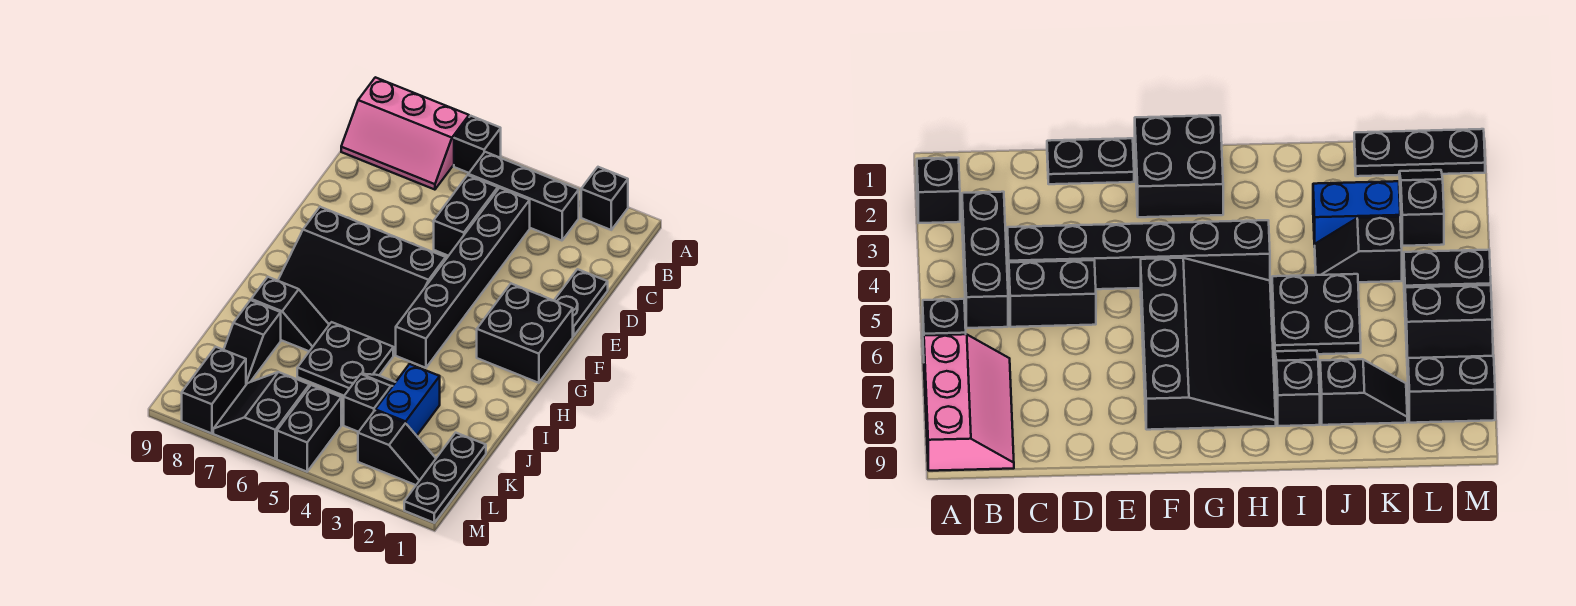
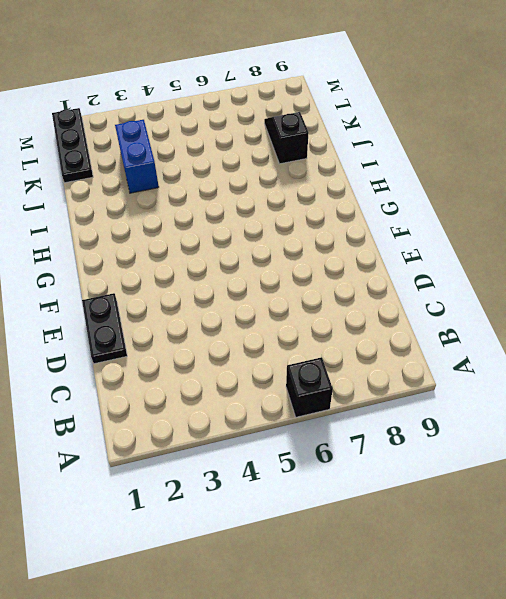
none -> black 1x1 brick [581,167,628,230]
none -> pink 2x3 slope [341,77,469,190]
none -> black 1x3 brick [468,152,579,241]

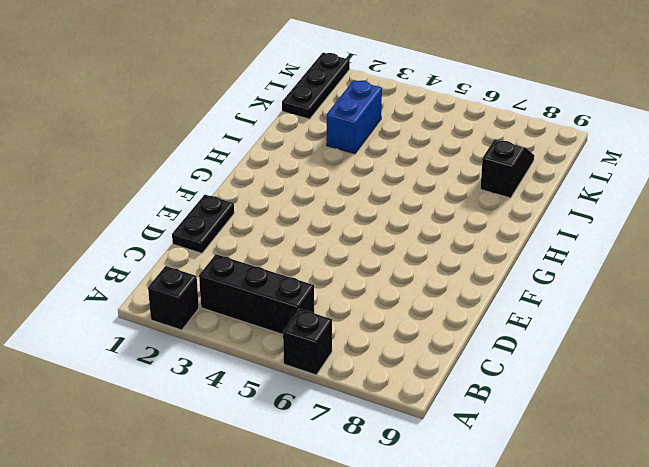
none -> pink 2x3 slope [341,77,469,190]
none -> black 1x6 brick [396,188,530,368]
none -> black 1x2 brick [434,175,498,256]

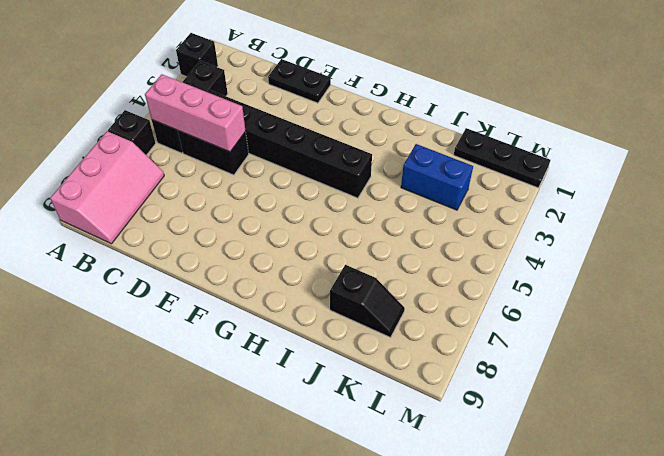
pink 1x3 brick [145,74,246,152] -> none
none -> black 2x2 brick [477,284,573,383]
none -> black 3x4 slope [278,207,446,355]
none -> black 2x2 plate [297,322,393,396]

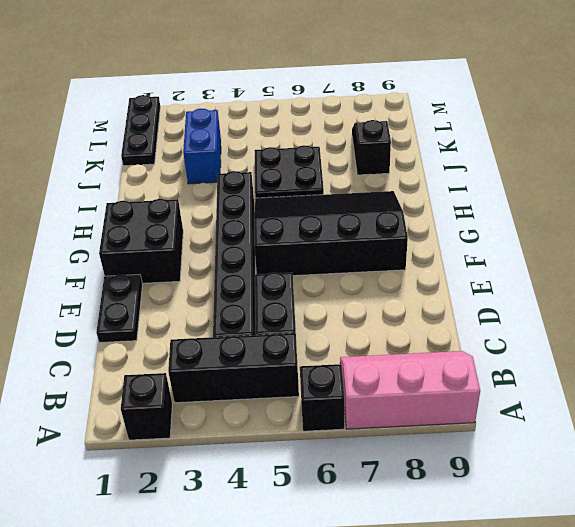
none -> black 1x2 slope [251,277,329,351]
none -> black 1x2 slope [344,374,395,432]
none -> black 1x2 slope [358,411,436,485]

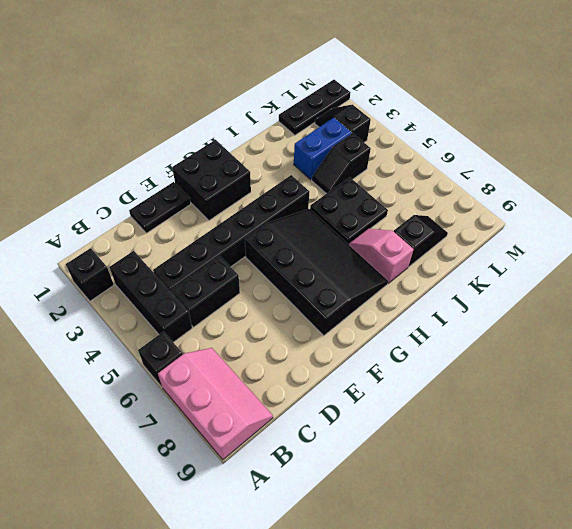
pink 1x2 slope [349,229,414,283] -> black 1x2 slope [251,277,329,351]
none -> black 1x2 brick [277,385,341,472]
none -> black 2x2 slope [213,372,309,459]
none -> black 1x2 brick [182,347,246,433]

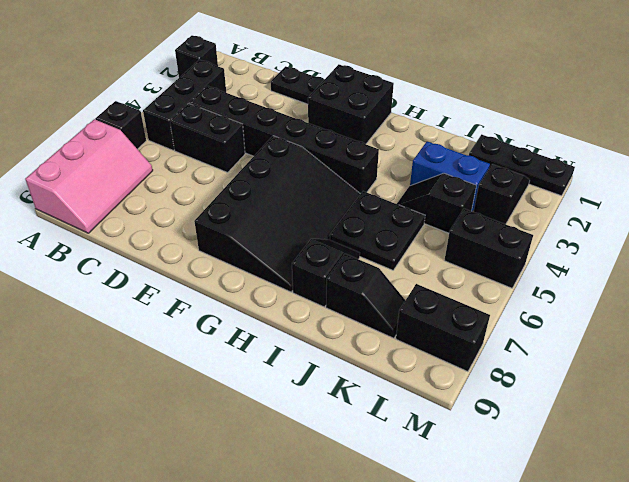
none -> black 2x2 slope [213,372,309,459]

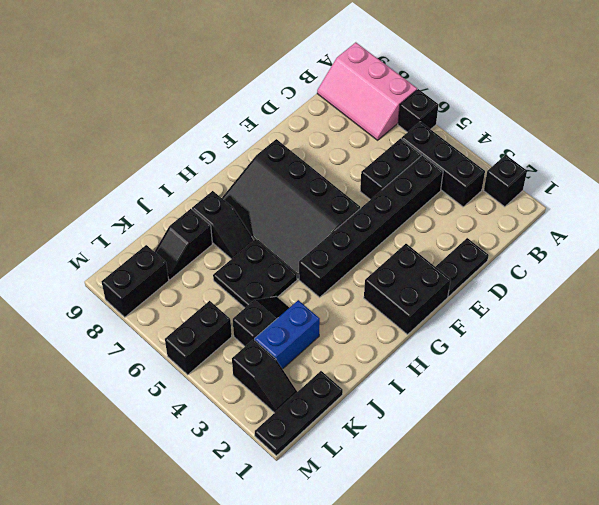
none -> black 2x2 slope [213,372,309,459]

